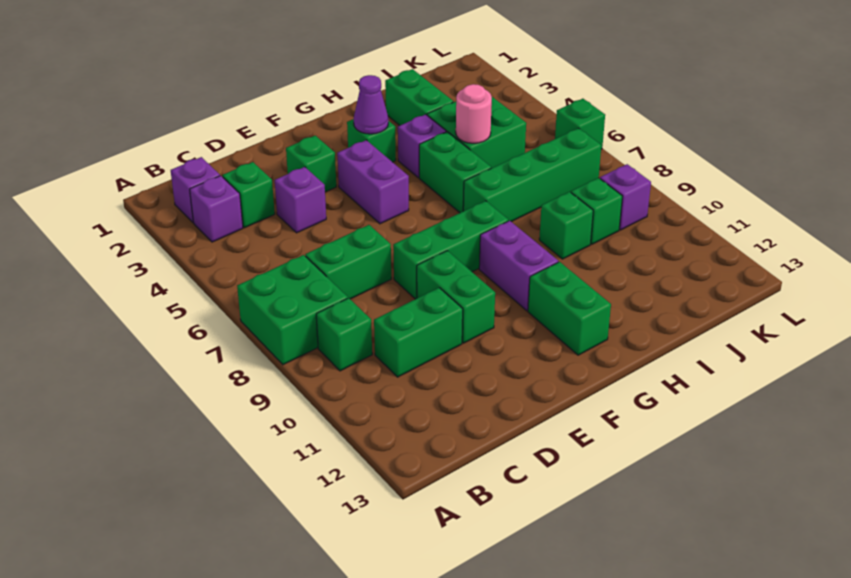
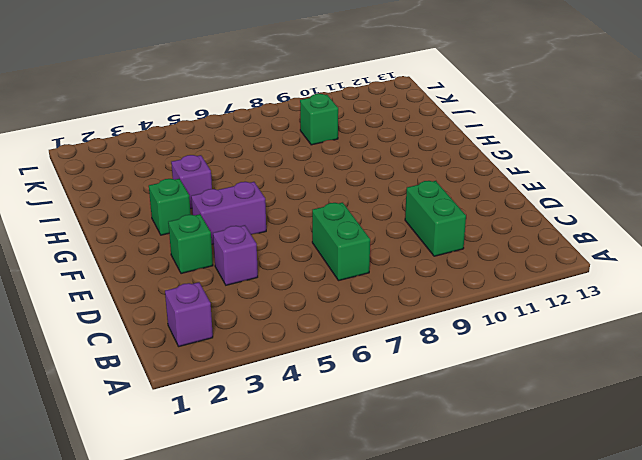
none -> green 2x2 brick [237,255,348,365]
none -> purple 1x1 brick [190,176,243,242]
none -> green 1x1 brick [316,298,372,371]

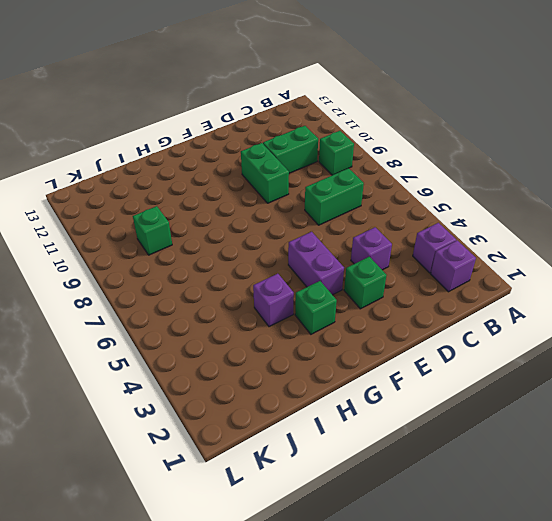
none -> green 2x2 brick [237,255,348,365]
none -> green 1x1 brick [222,162,275,228]
none -> green 1x3 brick [393,201,509,299]

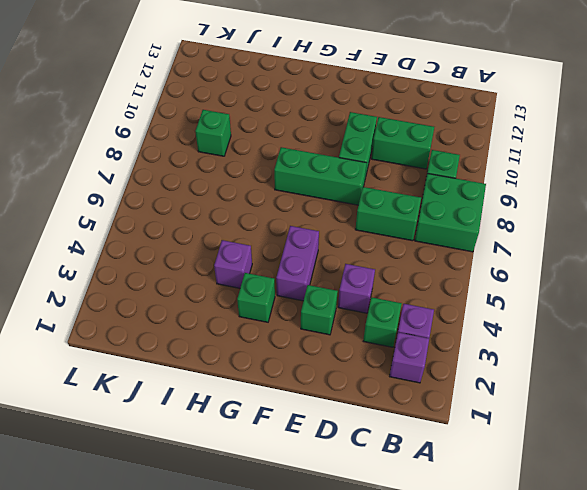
none -> purple 1x2 brick [479,221,558,311]
none -> green 1x2 brick [528,262,611,355]
none -> green 1x2 brick [419,132,491,213]

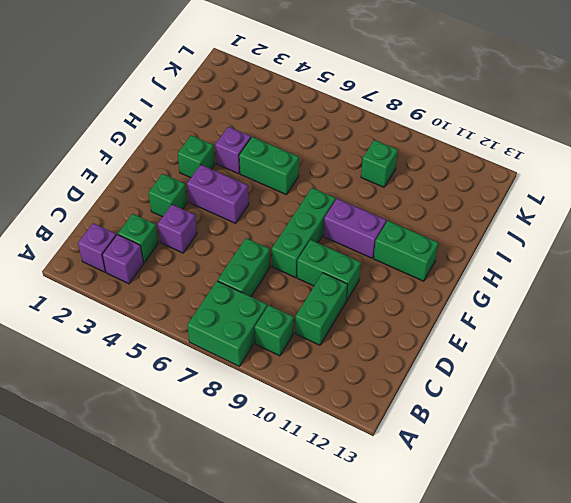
none -> green 1x4 brick [463,128,601,221]
none -> green 1x2 brick [385,69,453,126]
none -> green 2x2 brick [427,97,526,168]

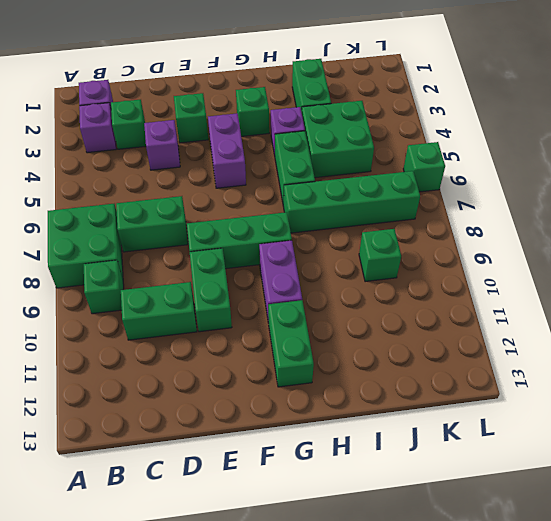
none -> green 1x1 brick [539,192,593,259]
none -> purple 1x1 brick [600,164,651,230]
none -> purple 1x1 cone [354,75,388,134]

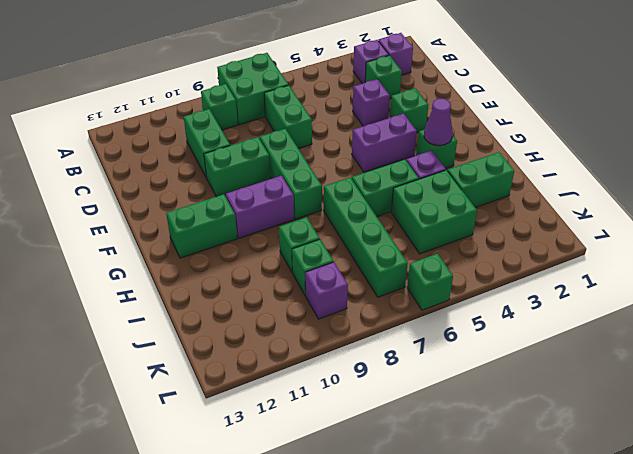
none -> pink 1x1 round brick [456,84,492,143]

